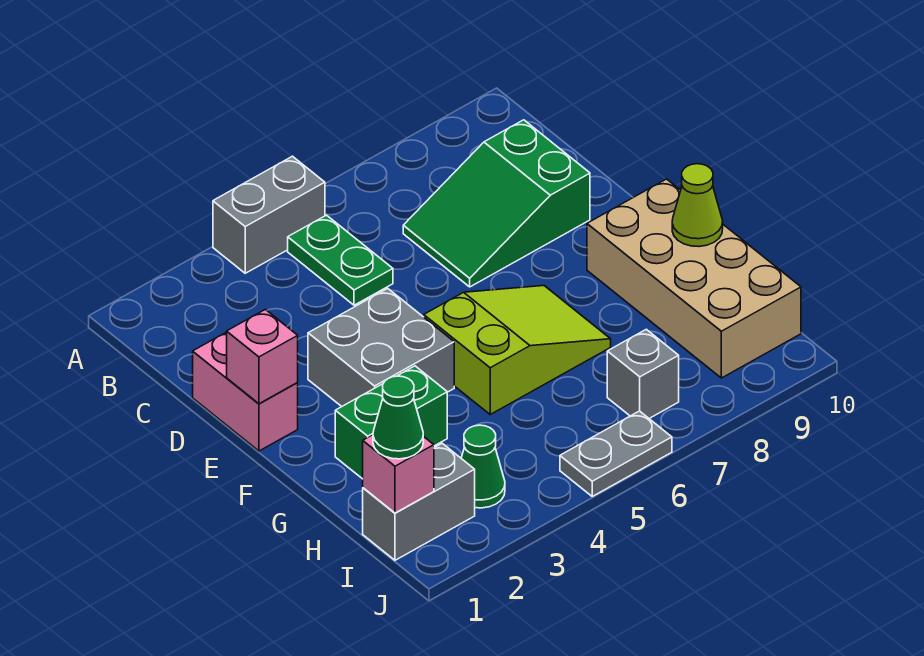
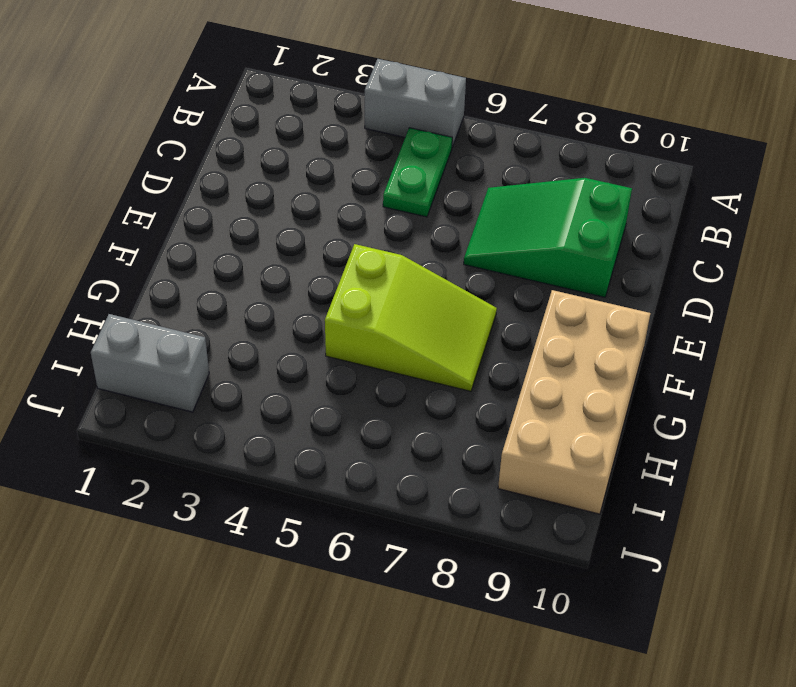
none -> pink 1x2 brick [193,332,298,451]
none -> grey 2x2 brick [308,288,454,406]
none -> green 1x2 brick [335,366,447,479]

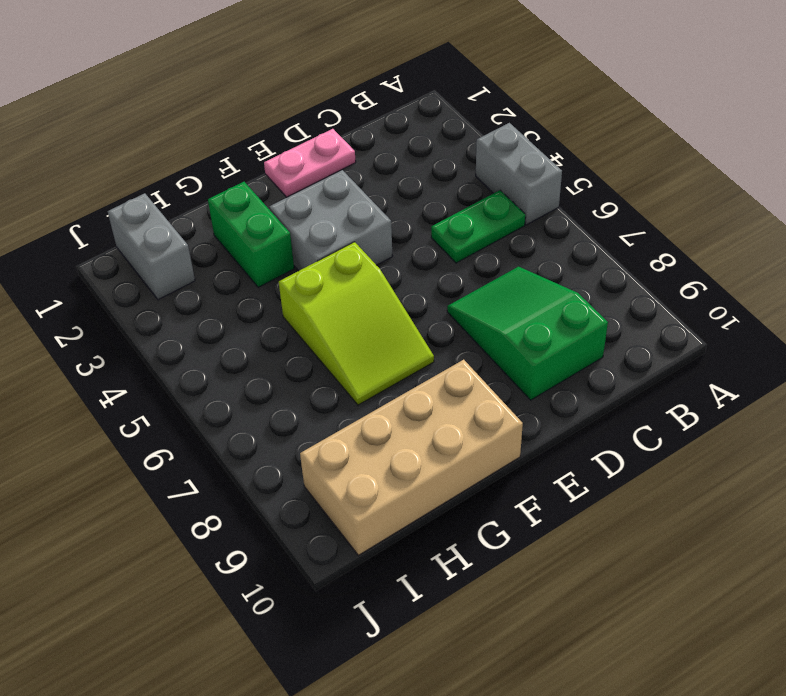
pink 1x2 plate [264,129,356,197] -> pink 1x2 brick [193,332,298,451]
none -> green 1x1 cone [461,425,505,508]
none -> grey 1x1 brick [607,329,679,418]
none -> grey 1x2 plate [560,411,672,496]

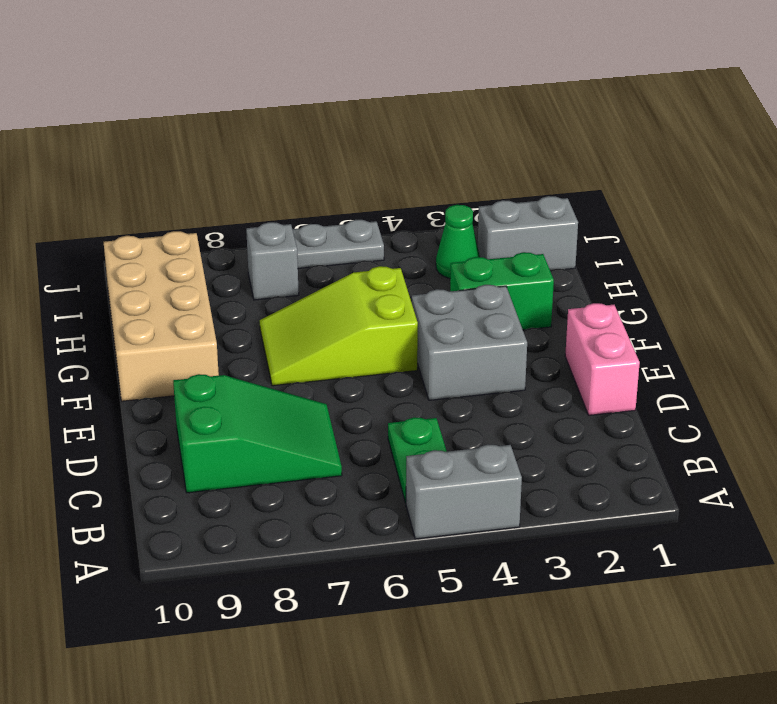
none -> pink 1x1 brick [227,309,298,404]
none -> lime 1x1 cone [672,164,723,247]
none -> pink 1x1 brick [363,435,434,513]

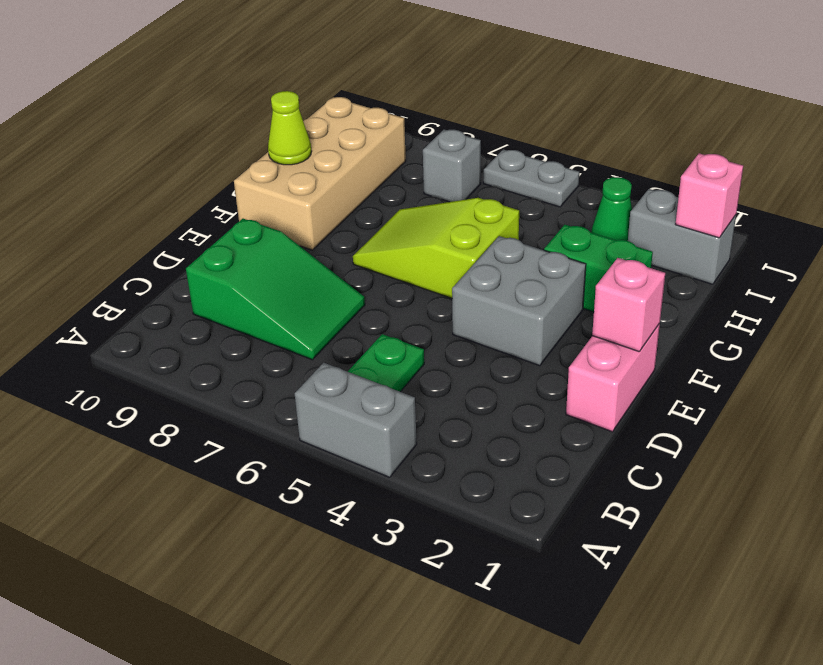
none -> green 1x1 cone [373,376,423,459]

